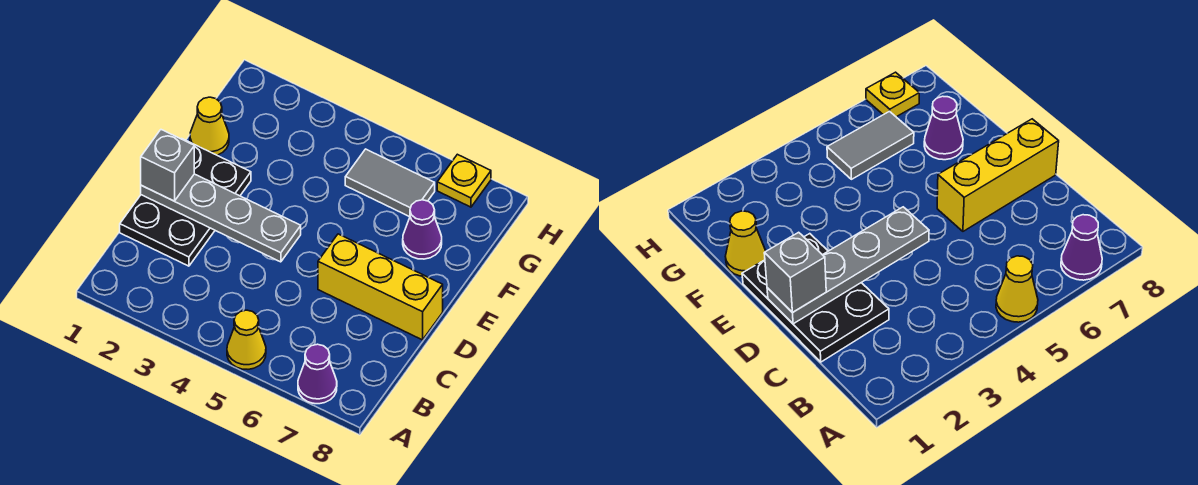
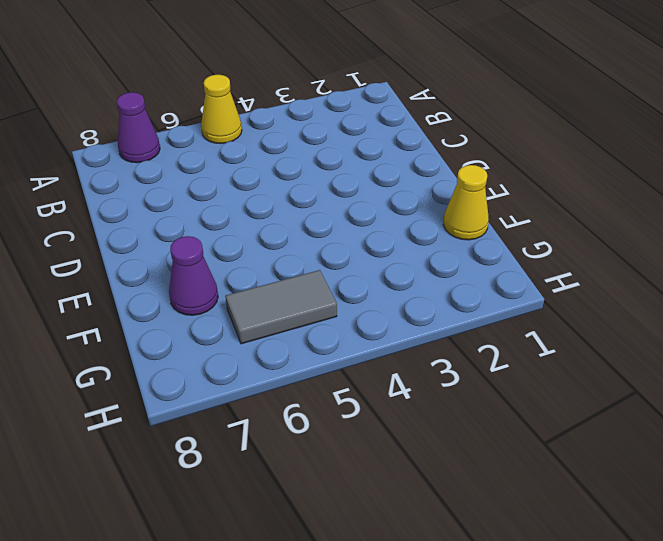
none -> black 2x3 plate [120,139,251,266]
none -> yellow 1x3 brick [318,234,443,340]

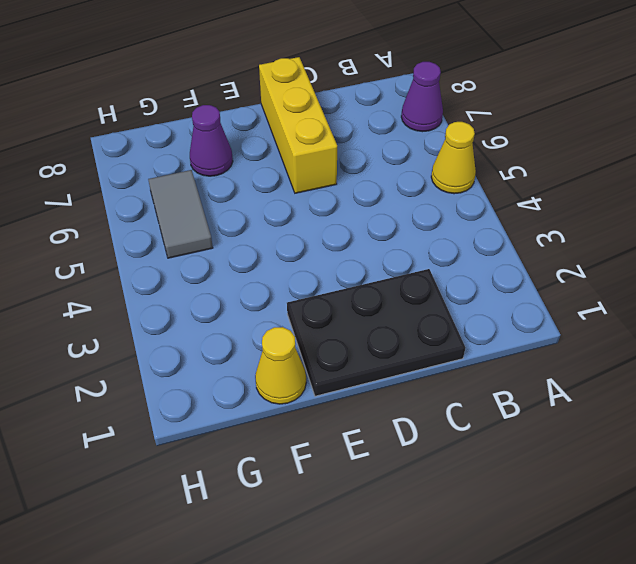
none -> yellow 1x1 plate [437,154,491,207]
none -> grey 1x4 plate [141,174,301,262]

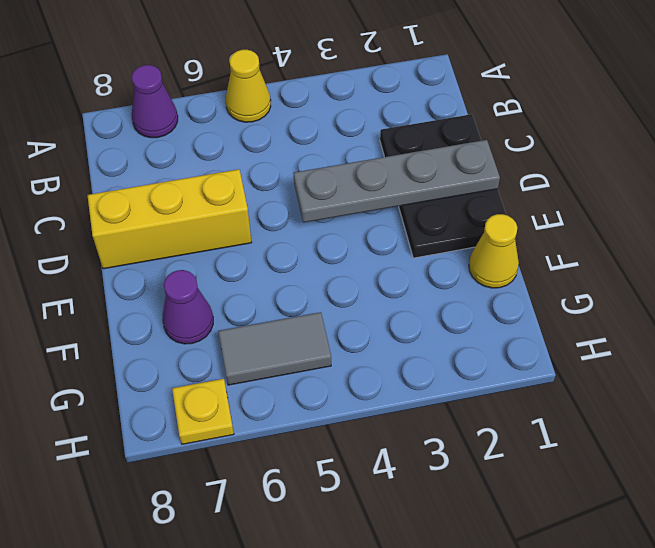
none -> grey 1x1 brick [141,130,194,201]

